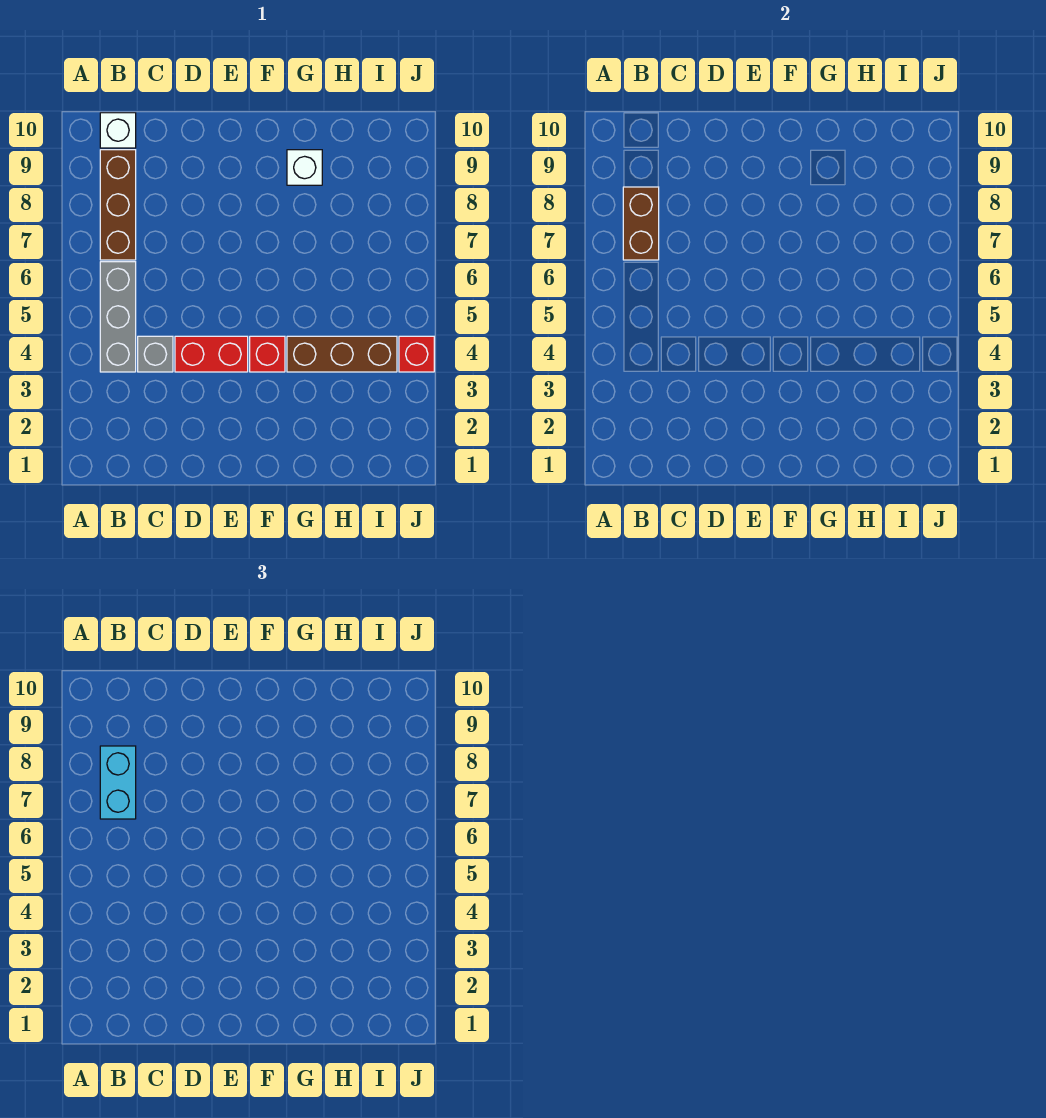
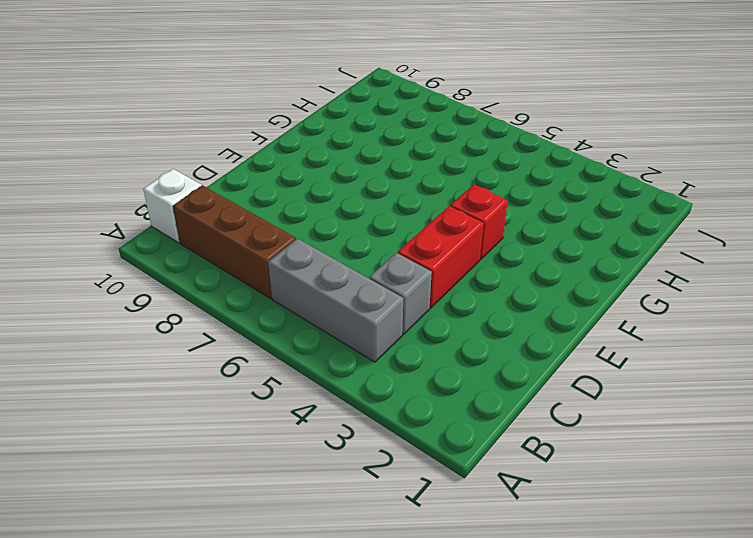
none -> brown 1x3 brick [287,336,397,372]
none -> white 1x1 brick [287,150,322,185]

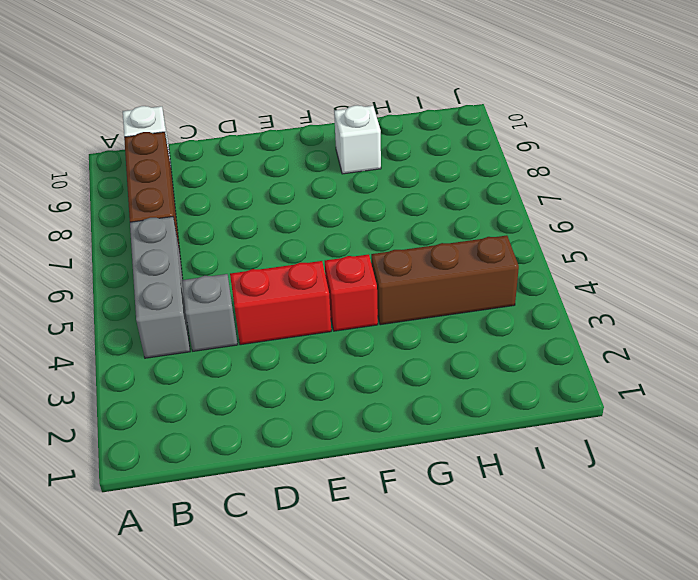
none -> red 1x1 brick [399,336,434,372]
none -> brown 1x2 brick [623,187,659,260]

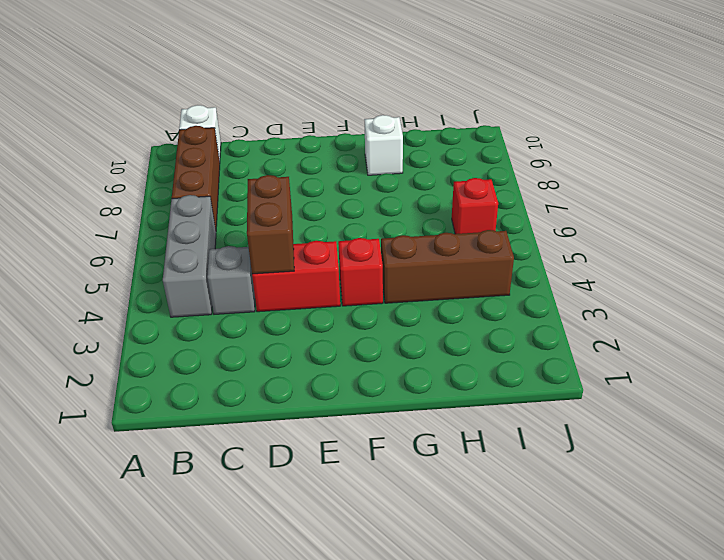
brown 1x2 brick [247,175,294,274] -> brown 1x2 brick moved to [623,187,659,260]
red 1x1 brick [452,178,498,234] -> red 1x1 brick moved to [399,336,434,372]
none -> cyan 1x2 brick [100,746,136,819]

